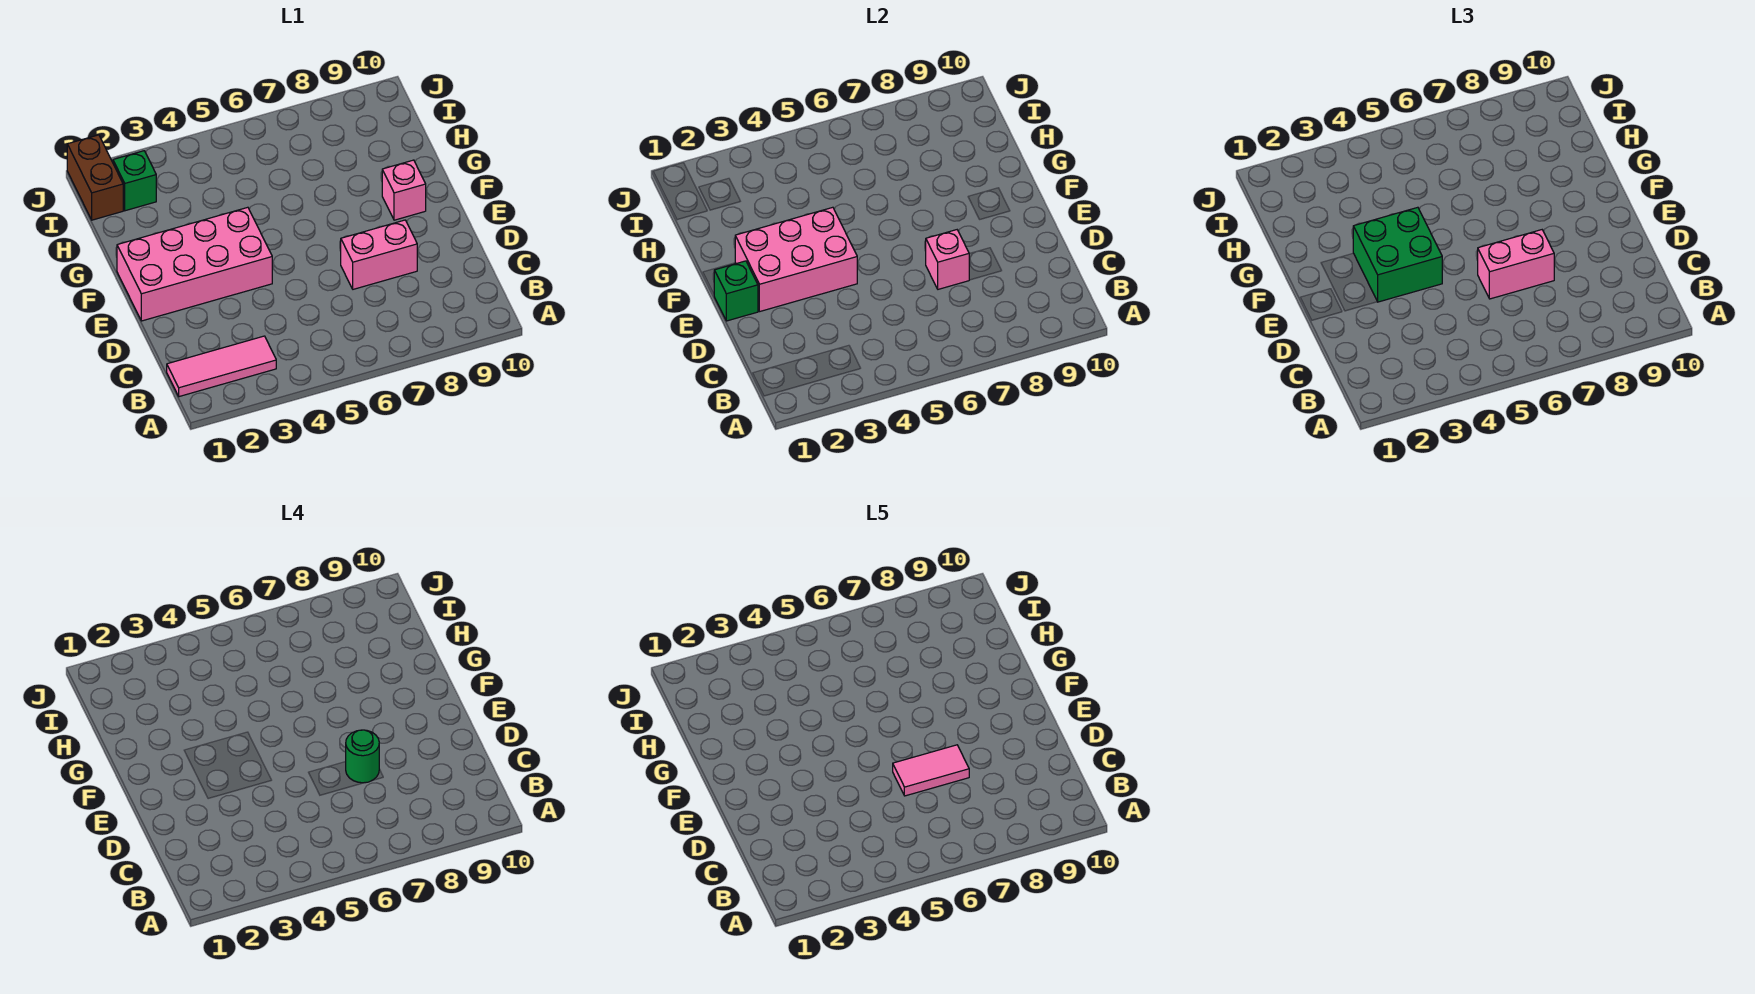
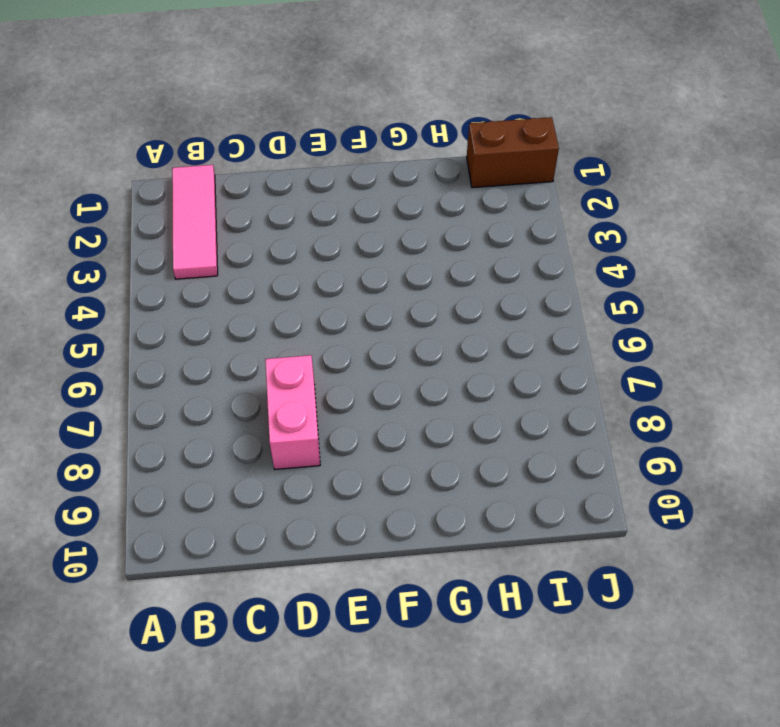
none -> pink 2x4 brick [117,207,272,321]
none -> pink 1x1 brick [382,160,426,220]
none -> green 1x1 brick [113,151,156,211]

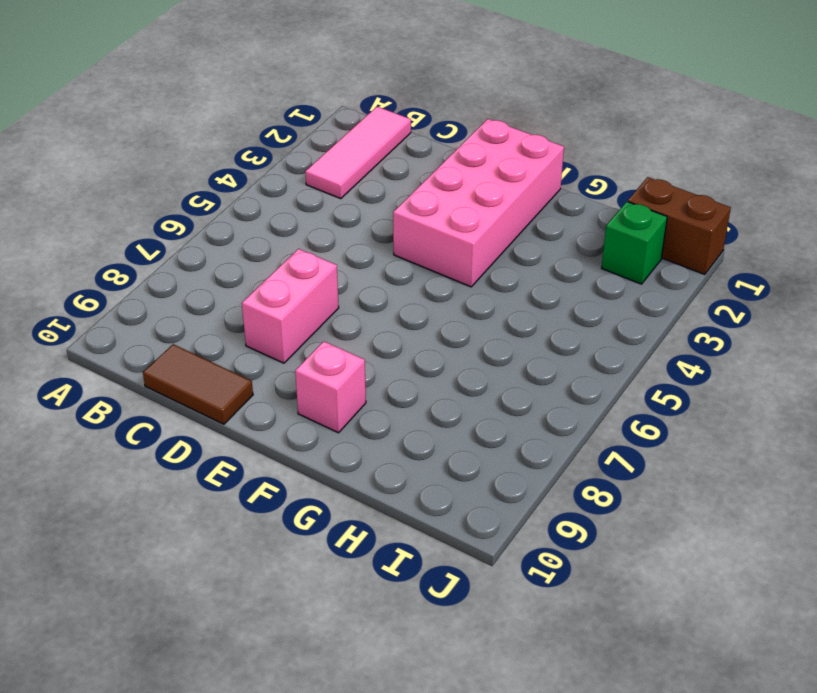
brown 1x2 tile [143,344,253,424] -> none
none -> pink 1x1 brick [926,230,969,289]
none -> green 1x1 brick [714,261,758,321]
none -> pink 2x3 brick [735,207,857,312]

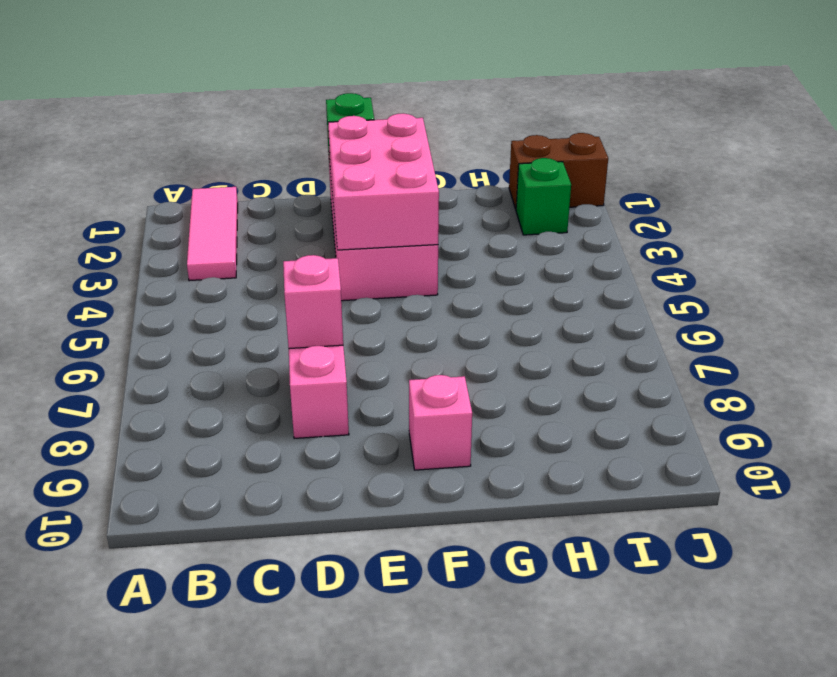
none -> pink 1x2 brick [1478,230,1554,299]
none -> green 2x2 brick [1353,207,1442,302]
none -> green 1x1 round brick [346,730,379,783]

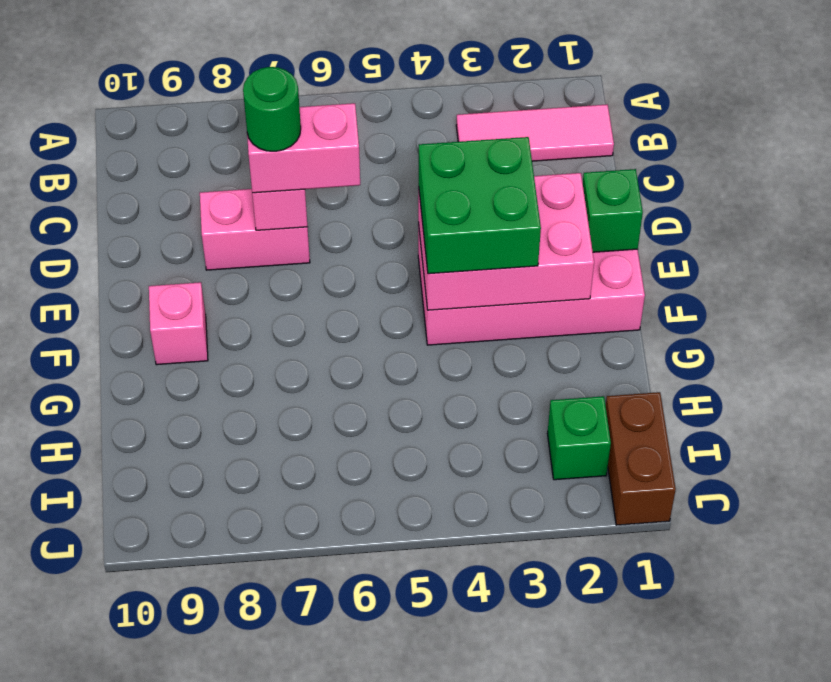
none -> pink 1x2 tile [893,745,969,796]

